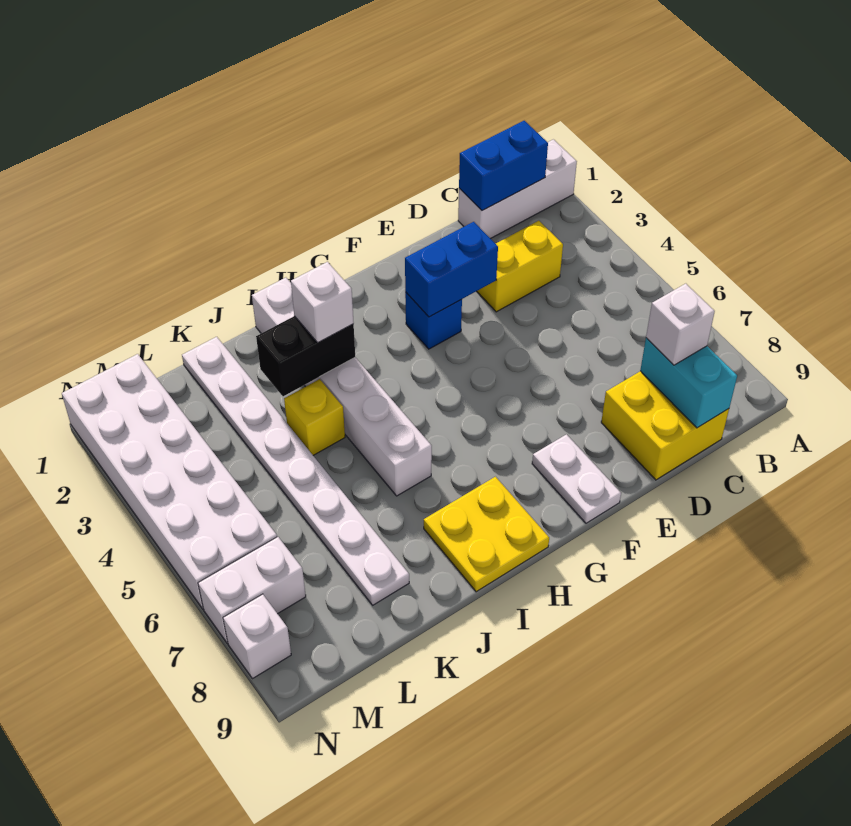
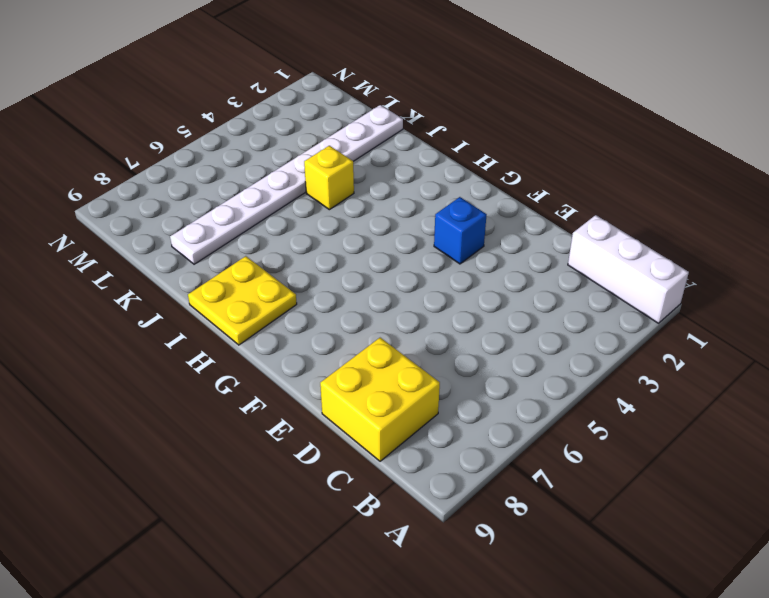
none -> yellow 1x2 brick [477,221,563,312]
none -> white 1x2 plate [532,434,621,523]
none -> white 1x6 brick [252,278,432,496]

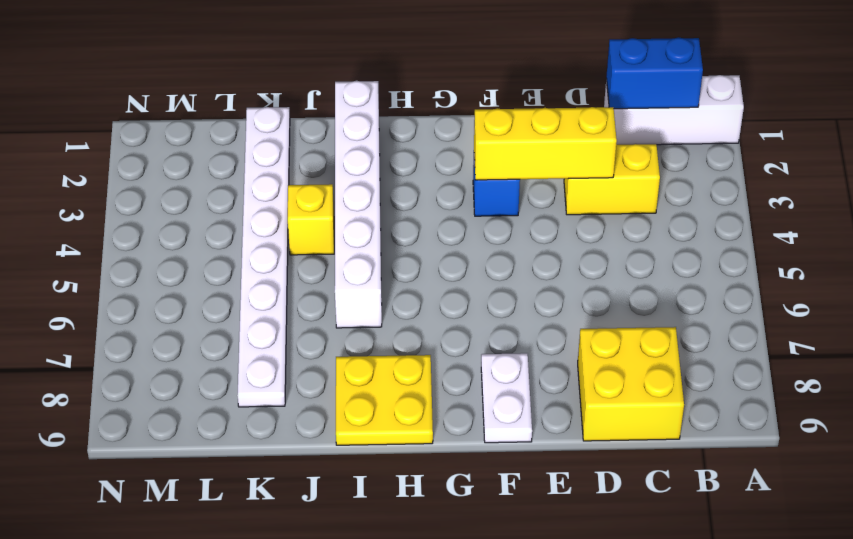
yellow 1x3 brick [474,107,617,180] -> blue 1x2 brick [405,222,498,317]
none -> white 2x6 brick [62,354,277,609]
none -> white 1x2 brick [198,537,306,643]
none -> white 1x1 brick [223,594,291,679]

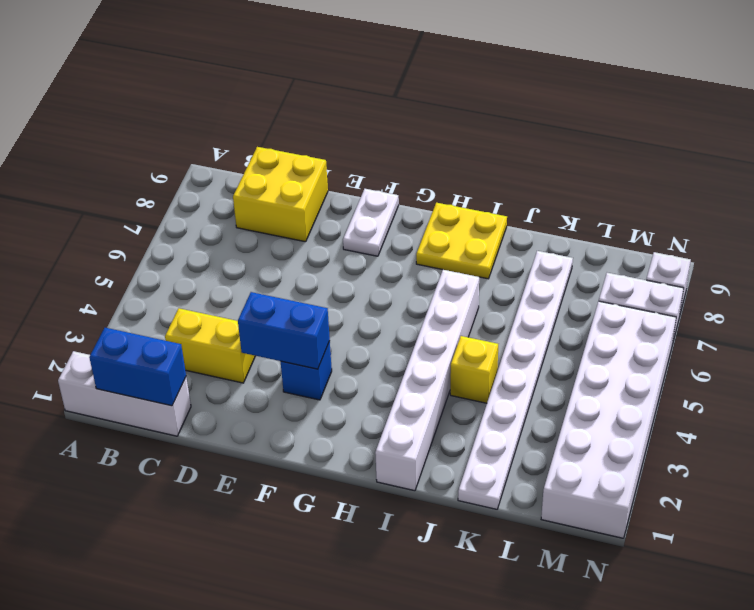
none -> cyan 1x2 brick [640,338,737,428]
none -> black 1x2 brick [256,316,355,396]
none -> white 1x1 brick [646,284,715,365]

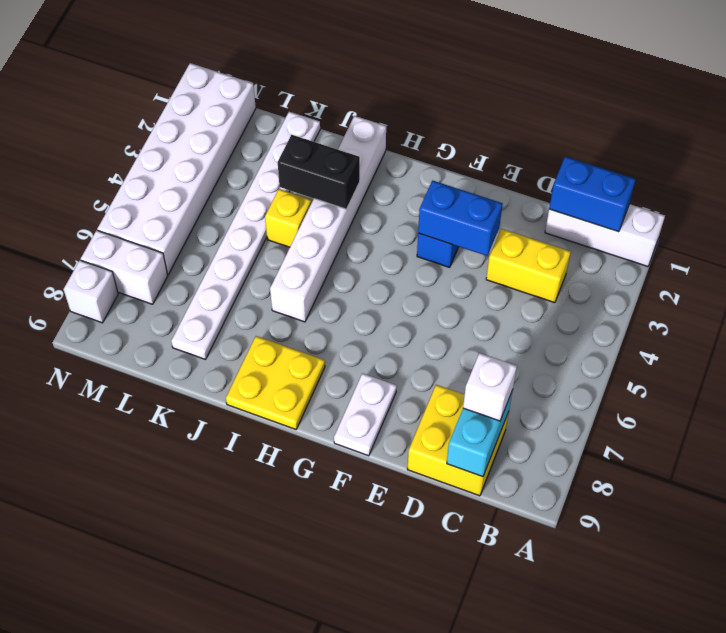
none -> white 1x1 brick [291,262,354,343]

